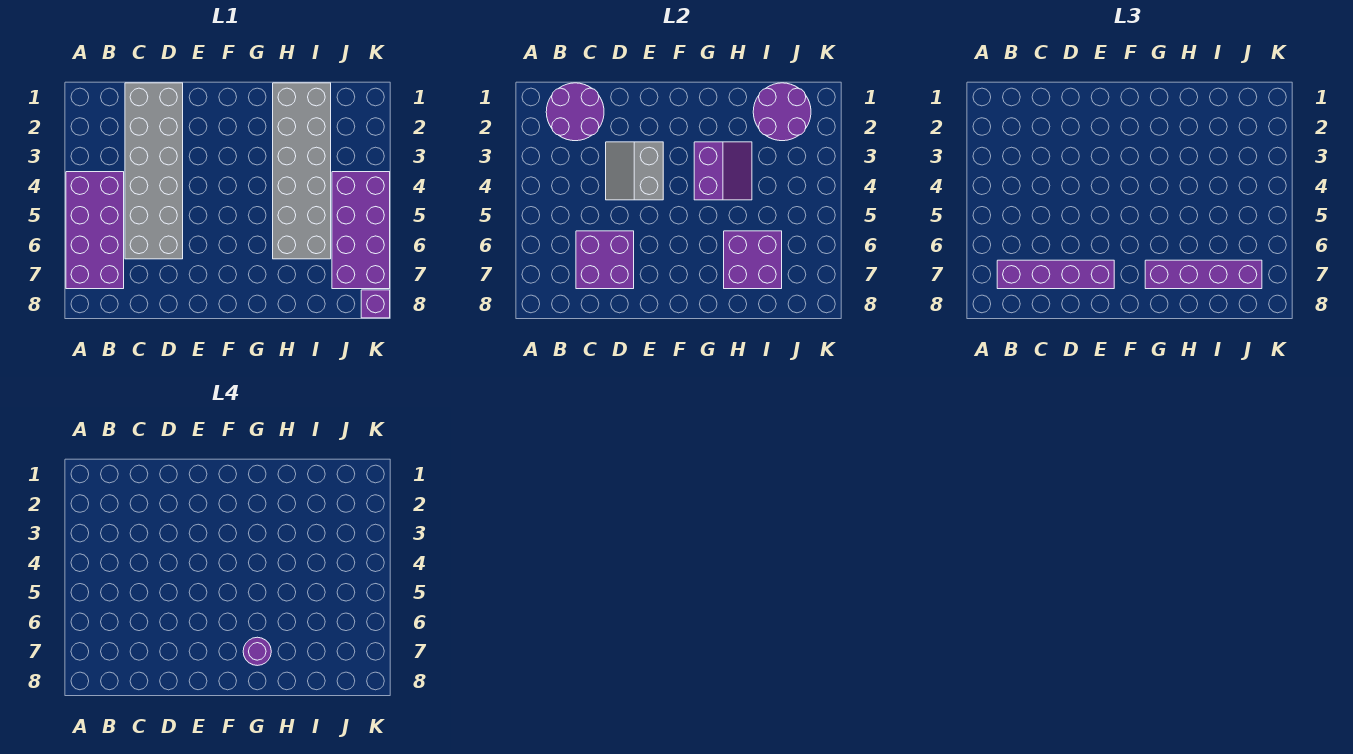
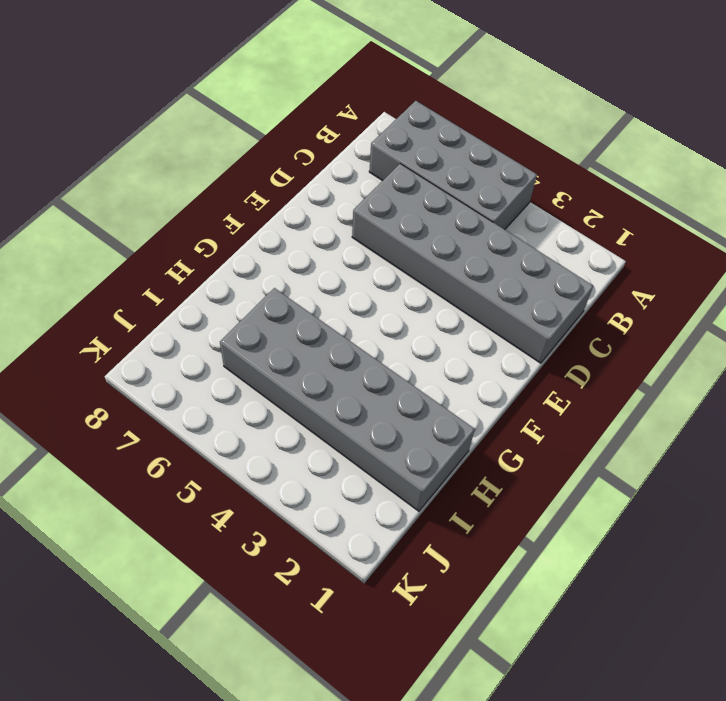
grey 2x4 brick [369,101,537,229] -> purple 2x4 brick [66,172,124,289]
none -> purple 2x4 brick [332,172,390,289]
none -> purple 1x1 brick [361,290,390,318]
none -> purple 2x2 round brick [546,83,604,141]

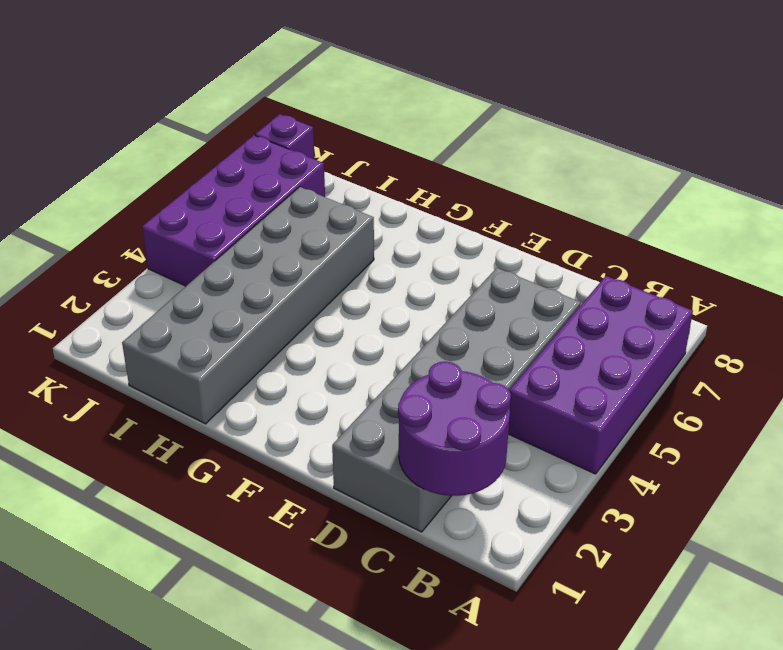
none -> purple 2x2 brick [576,231,634,289]
none -> grey 2x2 slope [606,142,663,200]
none -> purple 2x2 slope [694,142,752,200]

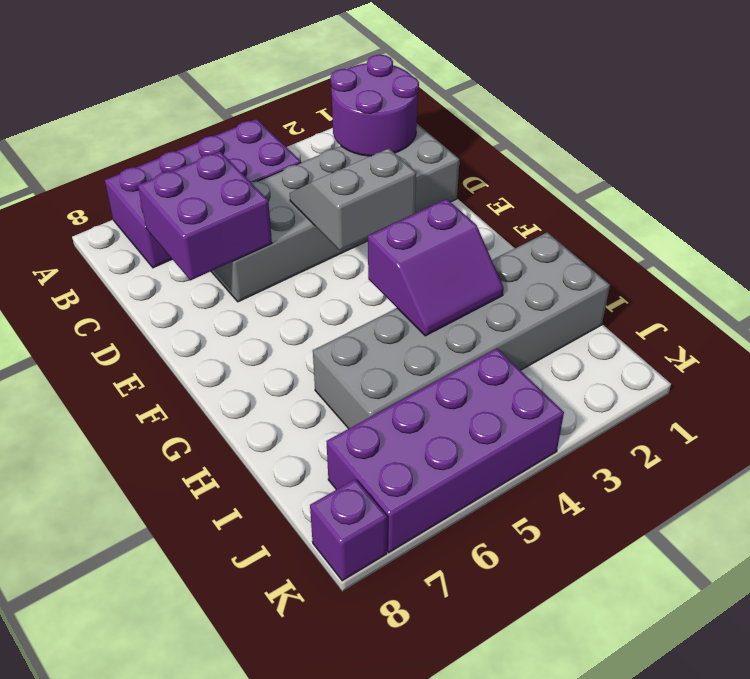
none -> purple 2x2 brick [724,231,782,289]
none -> purple 2x2 round brick [753,83,811,141]
none -> purple 1x4 brick [997,260,1114,289]

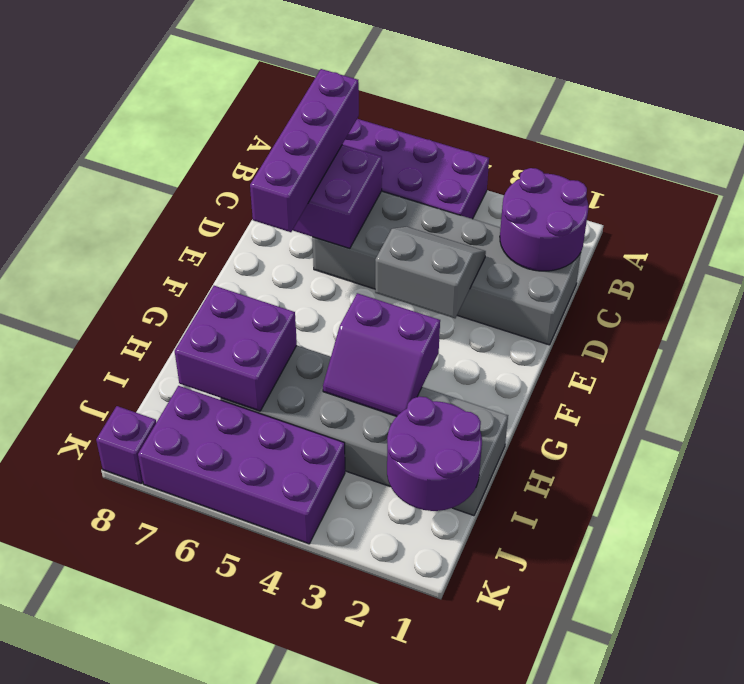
none -> purple 1x4 brick [1145,260,1262,289]
none -> purple 1x1 round brick [243,637,271,666]

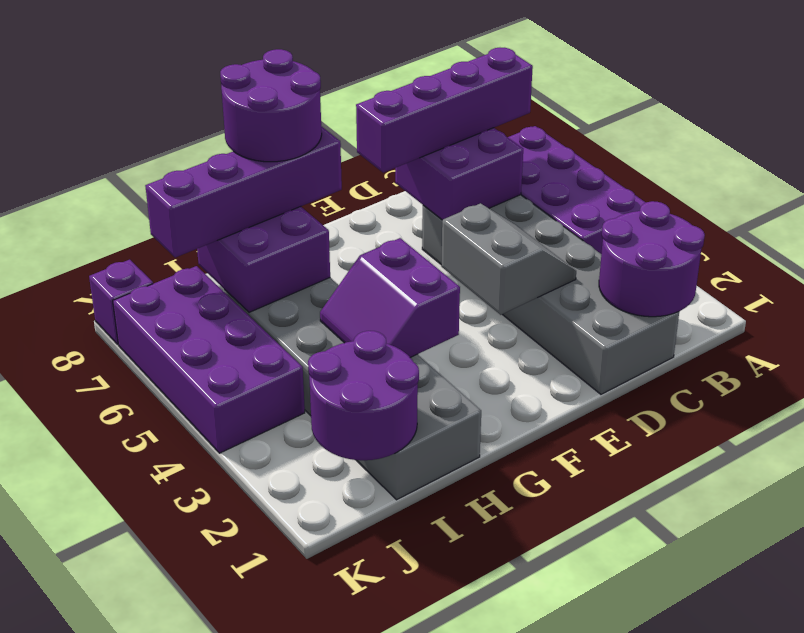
purple 2x2 round brick [220,49,322,162] -> purple 1x1 round brick [243,637,271,666]

